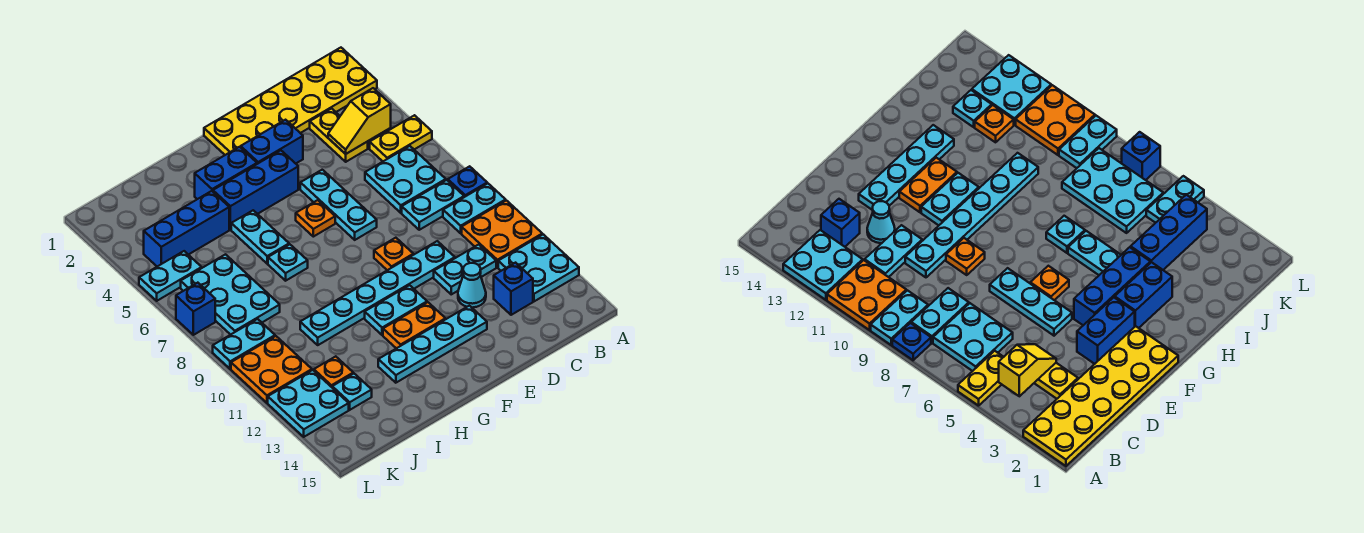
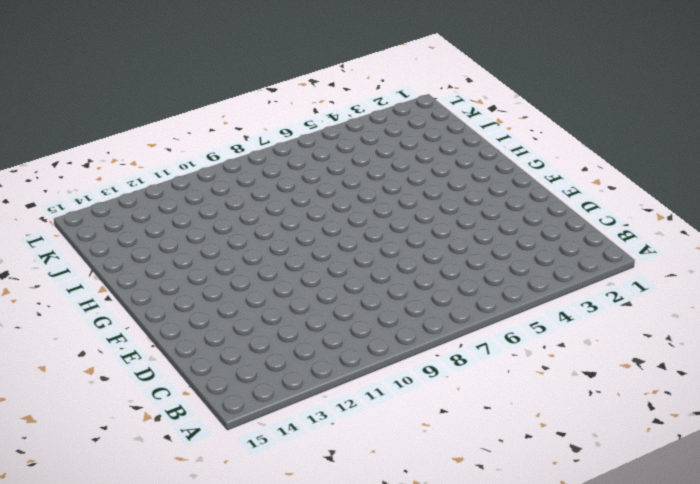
none -> yellow 2x6 plate [204,48,377,155]
none -> yellow 1x2 plate [370,115,432,161]
none -> blue 1x1 plate [448,166,487,197]
none -> cyan 1x2 plate [443,183,506,233]

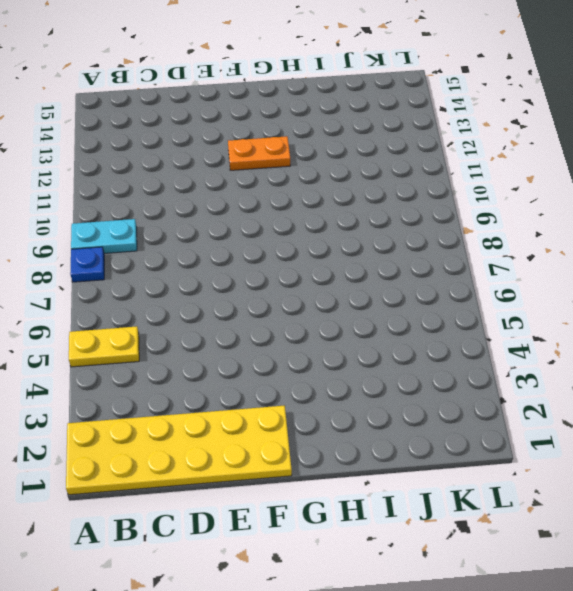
none -> orange 2x2 plate [462,200,542,267]
none -> cyan 2x2 plate [498,234,579,301]
none -> cyan 2x2 plate [365,146,446,213]
none -> cyan 1x2 plate [402,180,464,230]

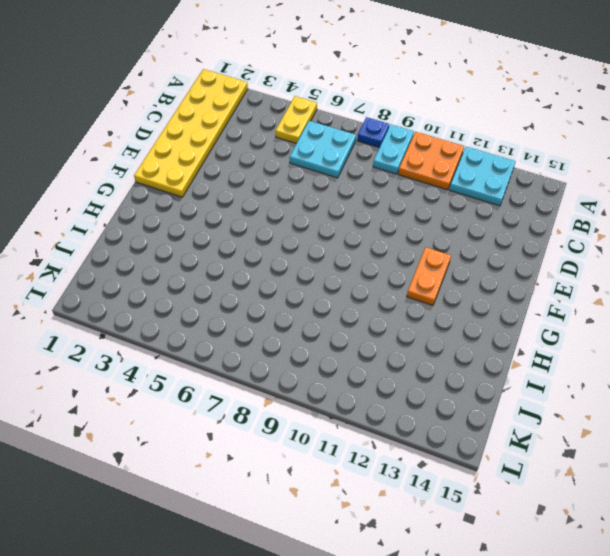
none -> cyan 1x2 plate [402,180,464,230]
none -> yellow 1x2 plate [310,108,368,162]
none -> cyan 1x2 plate [434,245,496,294]
none -> blue 1x1 brick [494,263,533,315]

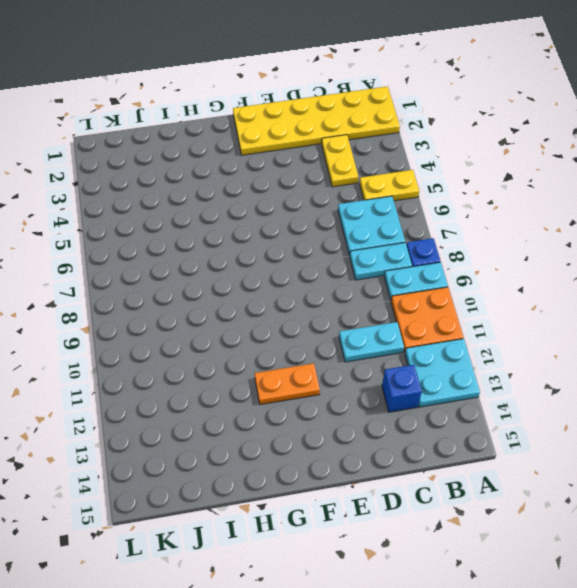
none -> cyan 1x6 plate [300,241,455,345]
none -> cyan 1x1 cone [458,263,486,308]
none -> blue 1x2 brick [241,120,303,164]
none -> cyan 1x3 plate [300,170,377,240]

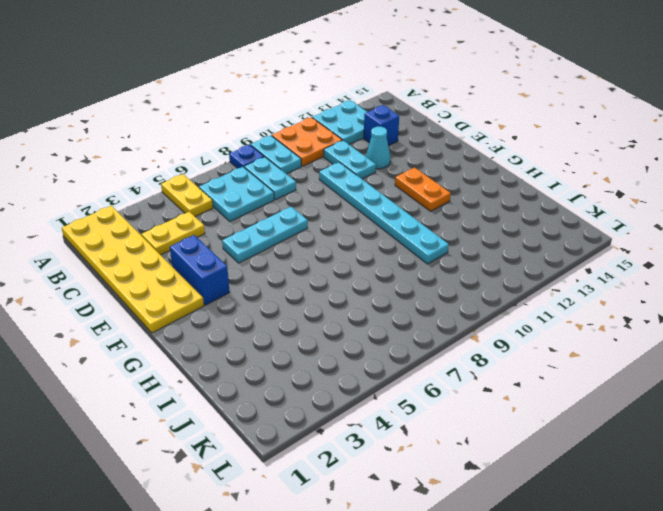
none -> orange 1x1 plate [374,238,413,270]
none -> cyan 1x4 plate [378,306,487,383]
none -> blue 1x3 brick [213,150,298,230]
none -> orange 1x1 plate [296,200,335,237]

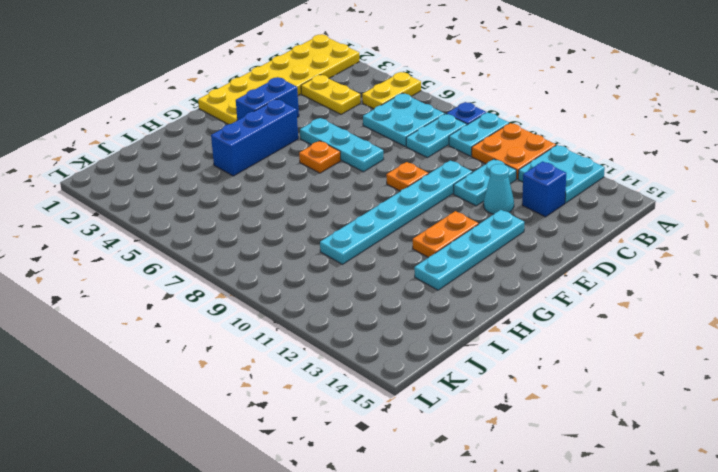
none -> cyan 1x2 plate [365,285,427,335]
none -> blue 1x2 brick [195,147,257,199]
none -> cyan 1x2 plate [231,210,289,264]
none -> cyan 1x1 plate [268,244,308,281]

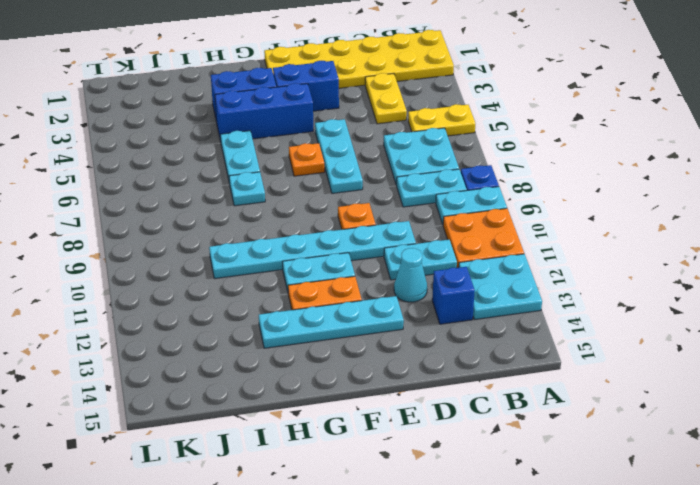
none -> blue 1x3 brick [144,191,229,266]
none -> cyan 2x3 plate [181,254,280,335]
none -> orange 1x1 plate [314,356,353,387]
none -> cyan 1x1 plate [332,374,372,410]

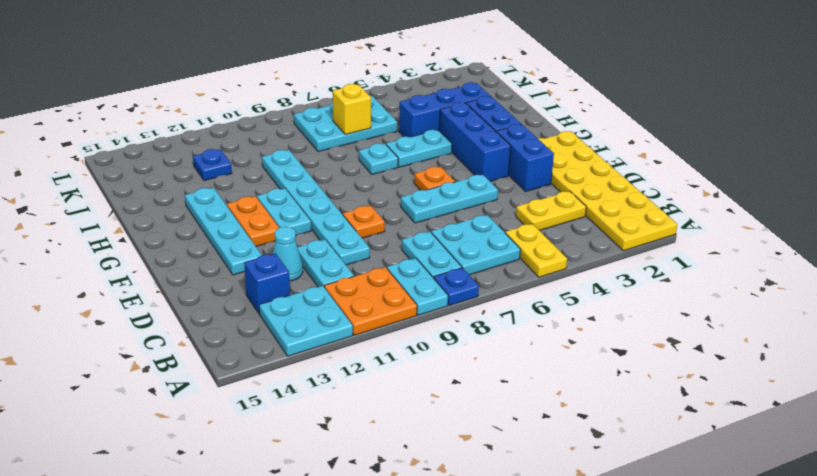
blue 1x3 brick [399,82,490,137] -> blue 1x3 brick turned to [144,191,229,266]
yellow 1x1 brick [333,84,371,135] -> none
blue 1x1 plate [193,149,232,181] -> orange 1x1 plate [314,356,353,387]
none -> cyan 1x1 plate [332,374,372,410]
none -> cyan 1x2 plate [139,251,202,301]
none -> cyan 1x2 plate [213,319,275,369]
none -> orange 2x2 plate [231,336,312,403]

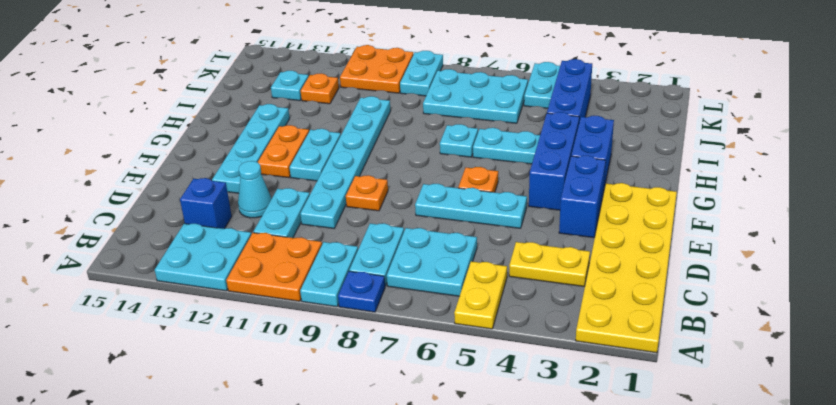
none -> cyan 2x2 plate [268,370,349,437]
none -> blue 1x1 brick [176,283,215,335]
none -> yellow 1x2 slope [328,88,391,154]

